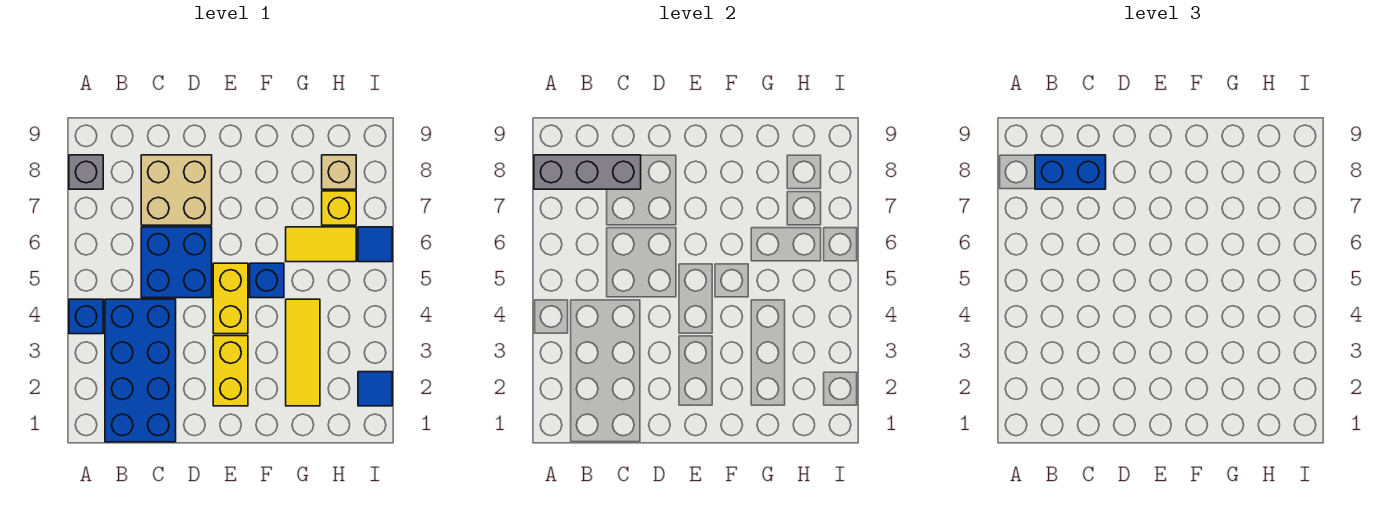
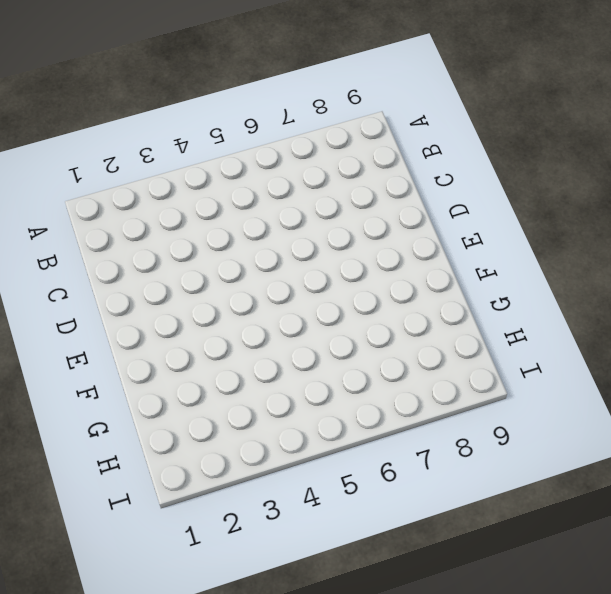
none -> blue 1x1 brick [69,299,103,334]
none -> grey 1x1 brick [69,155,103,189]
none -> blue 2x4 brick [105,299,176,442]

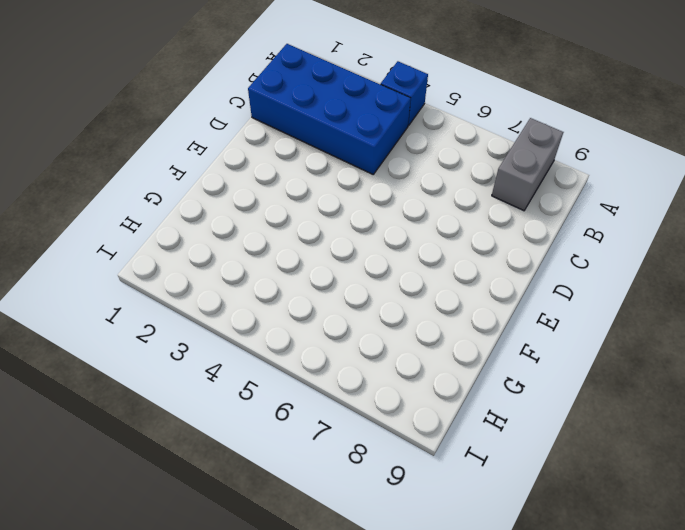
grey 1x2 brick [492,118,563,211] -> grey 1x1 brick [69,155,103,189]
none -> blue 2x2 brick [141,227,212,298]
none -> tan 2x2 brick [141,155,212,225]
none -> yellow 1x2 brick [213,336,248,406]

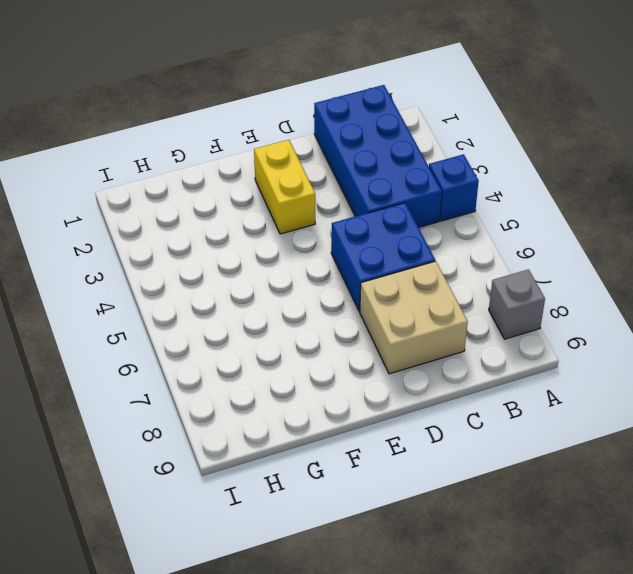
none -> yellow 1x2 brick [213,263,248,334]
none -> blue 1x1 brick [250,263,284,298]
none -> yellow 1x3 tile [286,299,320,406]

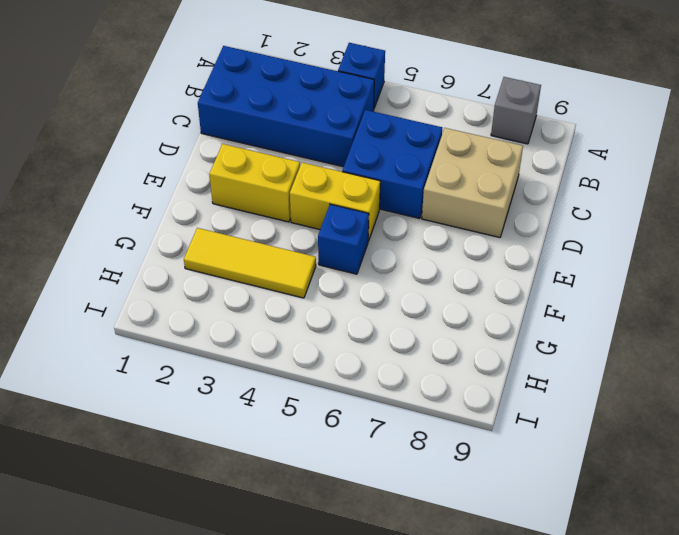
none -> yellow 1x2 tile [286,227,356,262]
none -> yellow 1x1 brick [322,191,356,225]
none -> tan 1x1 brick [322,155,356,189]

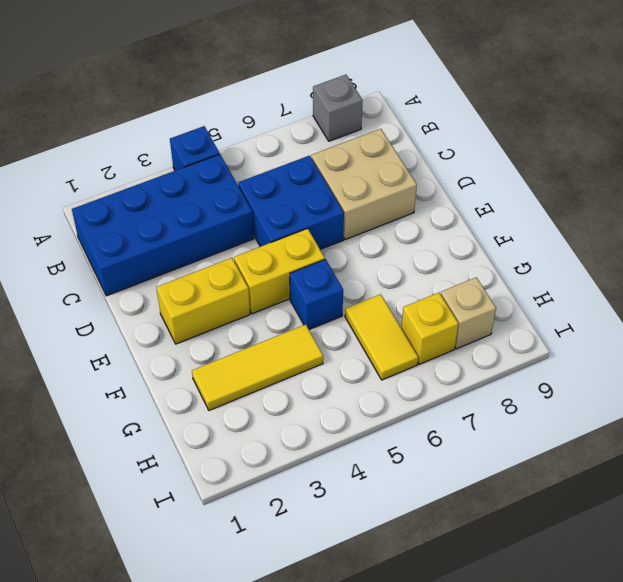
none -> blue 1x1 tile [358,372,392,406]
none -> blue 1x1 tile [358,227,392,262]
none -> grey 1x3 brick [534,155,641,189]

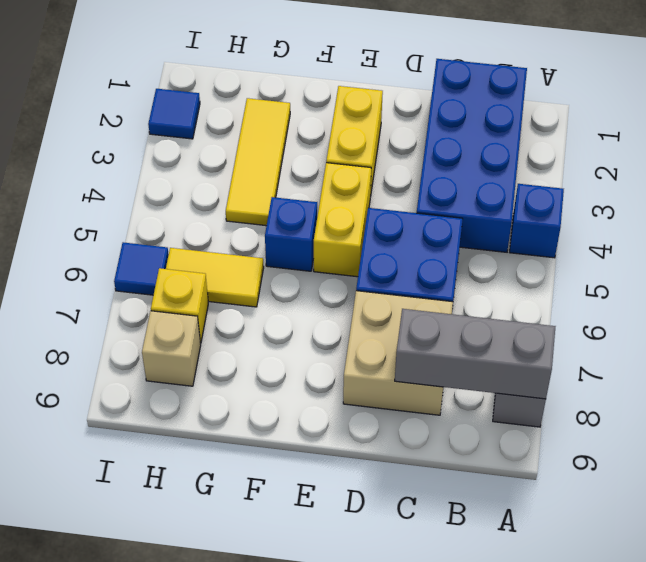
none -> blue 1x2 brick [1035,155,1106,189]

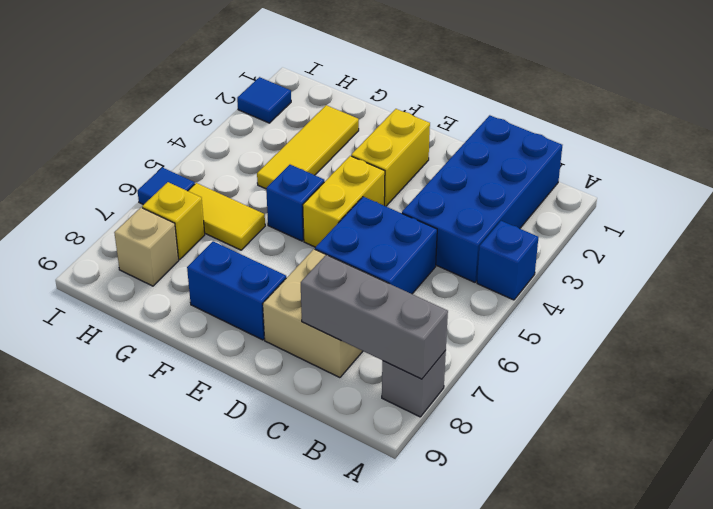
blue 1x2 brick [187,241,286,340] -> blue 1x2 brick moved to [1035,155,1106,189]

